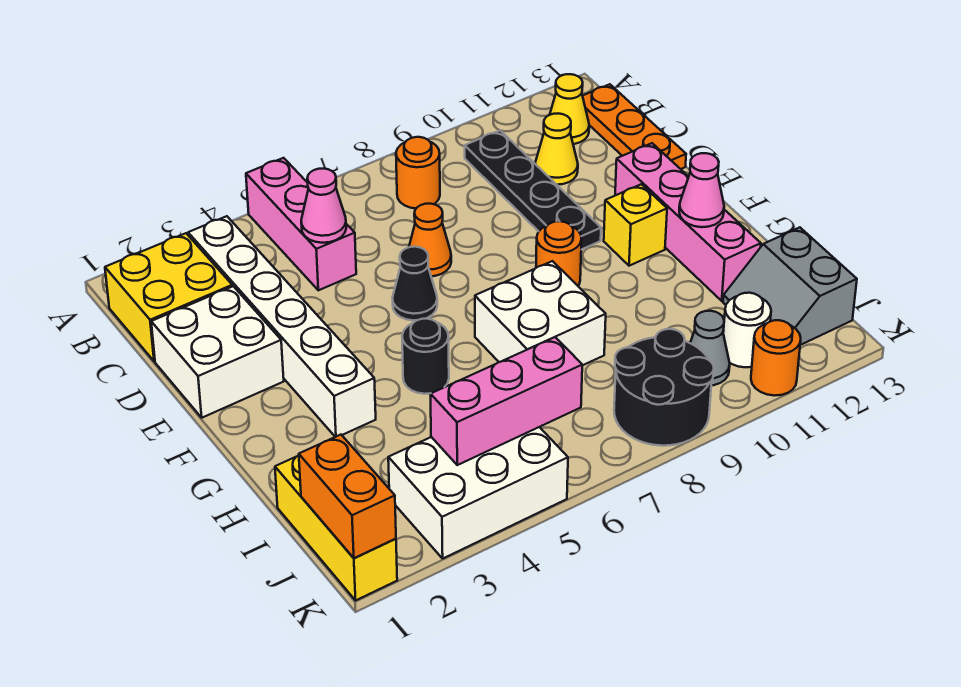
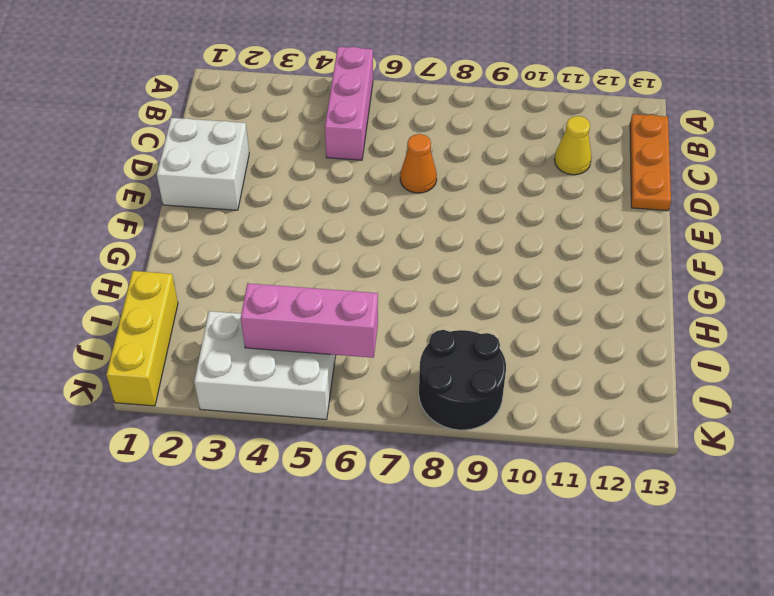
none -> yellow 2x2 brick [105,233,232,361]
none -> white 1x6 brick [188,216,376,437]
none -> orange 1x1 round brick [396,137,440,208]

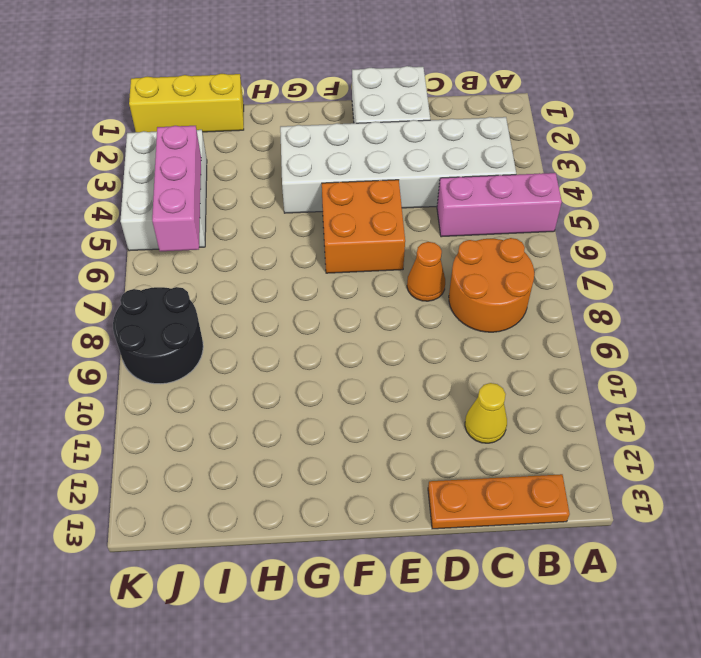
white 2x6 brick [280,117,516,213] -> white 1x6 brick [188,216,376,437]
orange 2x2 round brick [449,238,534,332] -> orange 1x1 round brick [396,137,440,208]
orange 2x2 brick [322,180,405,273] -> black 1x1 cone [392,247,437,321]
none -> yellow 2x2 brick [105,233,232,361]
none -> black 1x4 plate [465,131,601,250]
none -> yellow 1x1 cone [550,74,589,144]

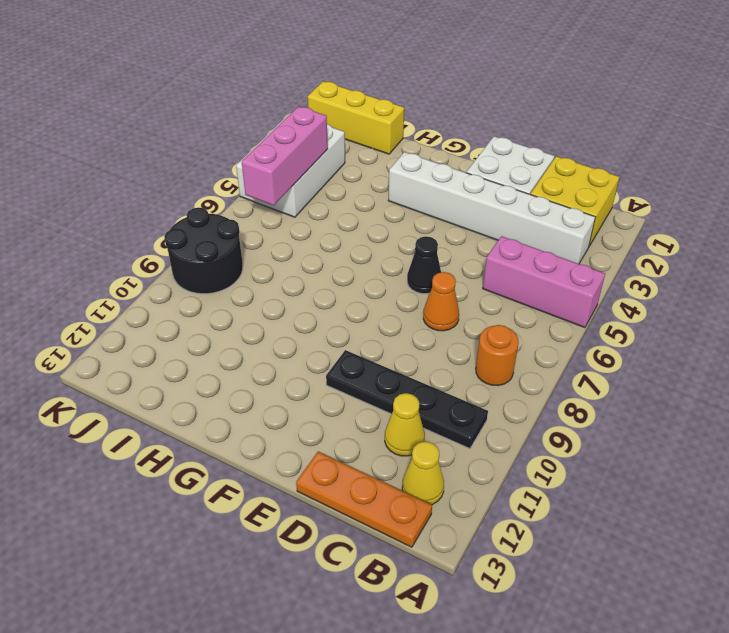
none -> pink 1x4 brick [615,143,761,301]
none -> orange 1x1 round brick [536,221,582,286]
none -> yellow 1x1 brick [604,184,667,266]

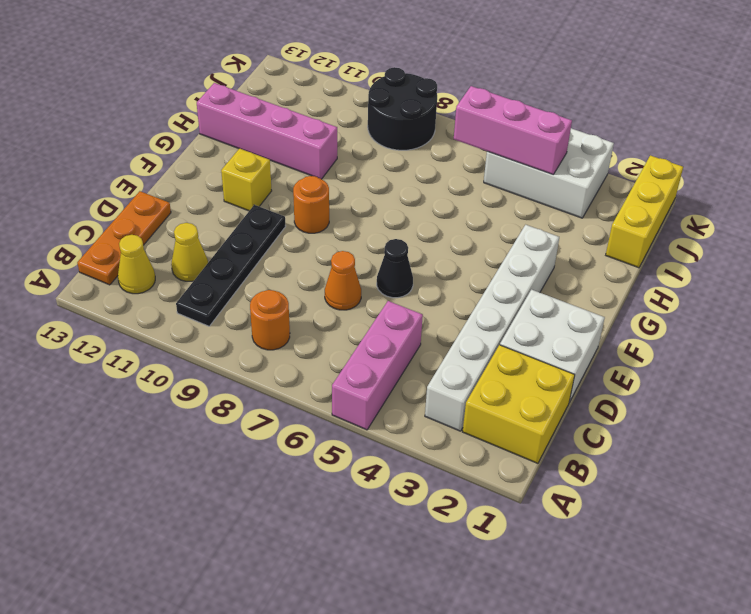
pink 1x4 brick [197,83,337,179] -> pink 1x4 brick turned to [615,143,761,301]
none -> black 1x1 round brick [402,319,449,394]
none -> white 2x2 brick [475,261,606,365]
none -> grey 2x2 slope [723,227,857,345]

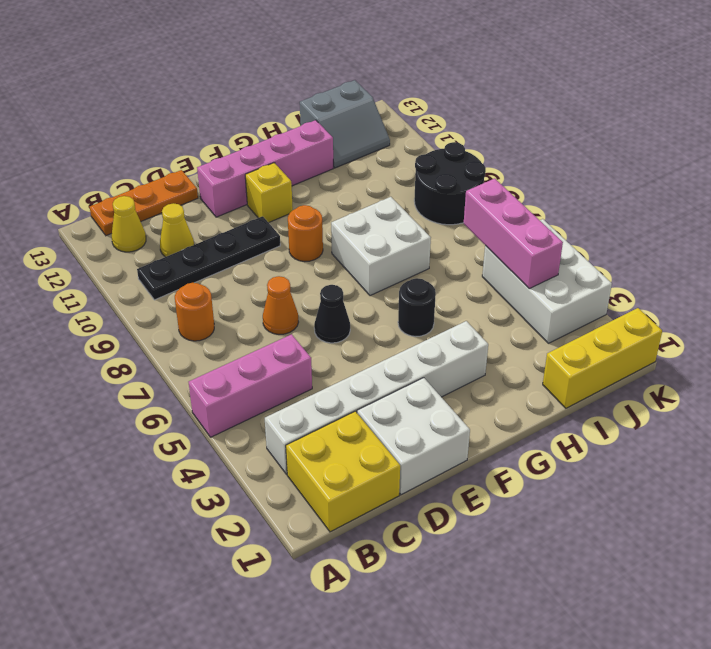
none -> grey 1x1 cone [690,311,730,385]
none -> white 1x1 round brick [723,293,771,367]
none -> orange 1x1 round brick [751,320,801,396]

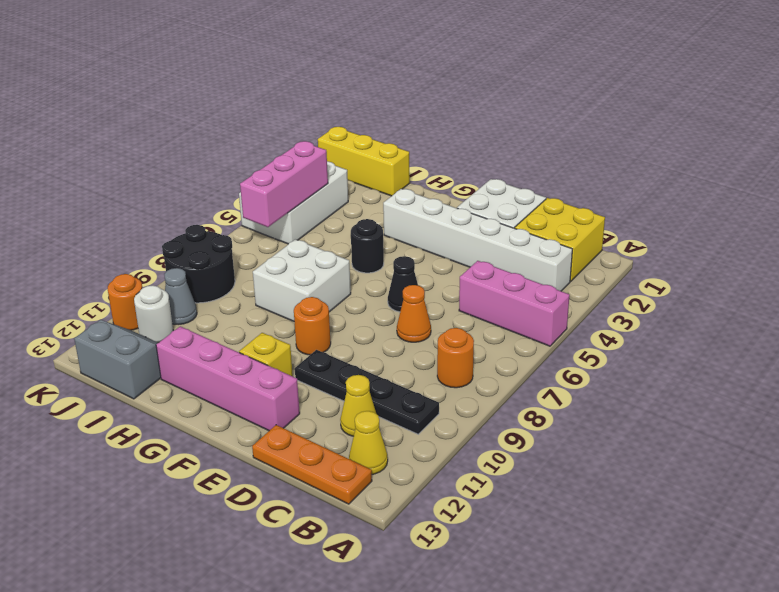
none -> pink 1x1 cone [301,168,346,243]
none -> pink 1x1 cone [679,153,724,227]
none -> orange 1x2 brick [299,435,396,558]

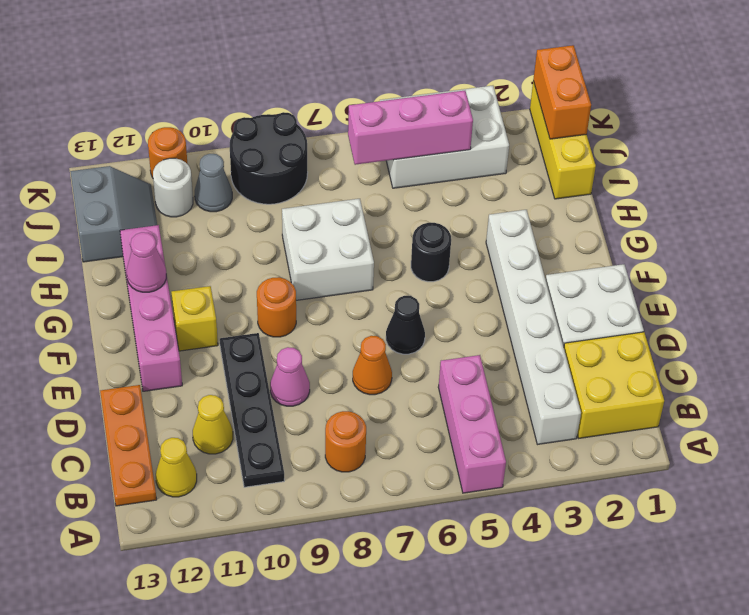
pink 1x1 cone [270,347,310,406] -> pink 1x1 cone moved to [301,168,346,243]

